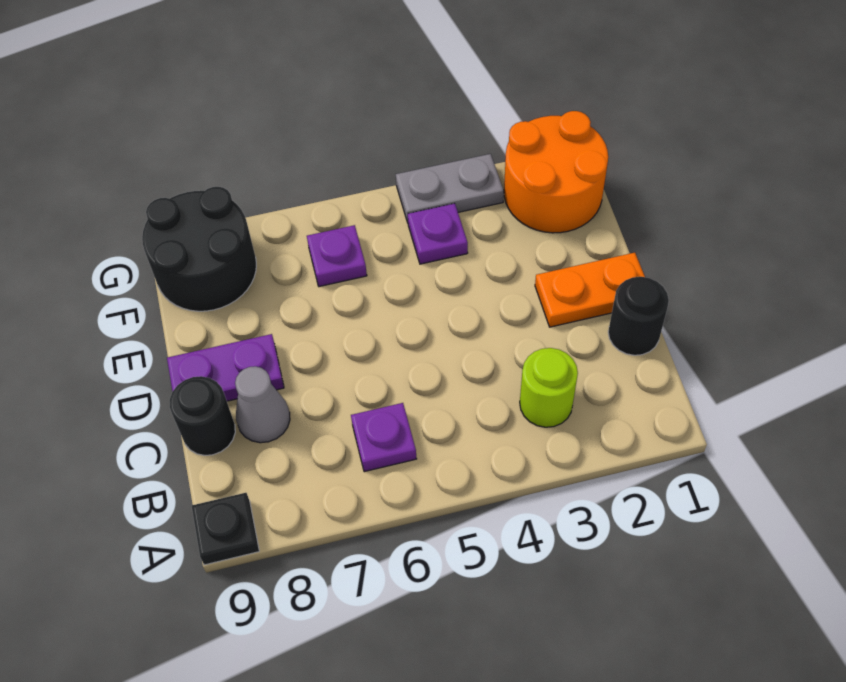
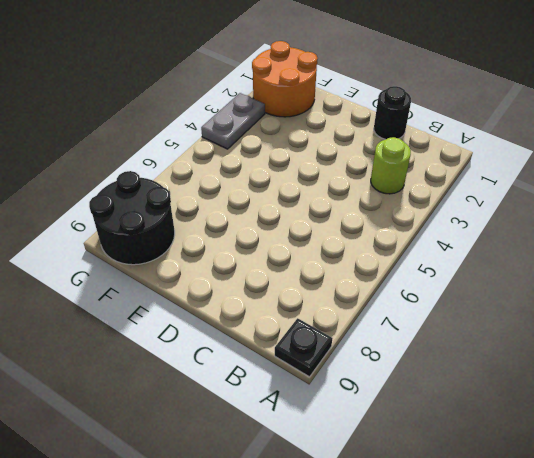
none -> purple 1x1 plate [351,403,417,472]
none -> grey 1x1 cone [235,366,290,443]
none -> black 1x1 round brick [170,376,235,455]

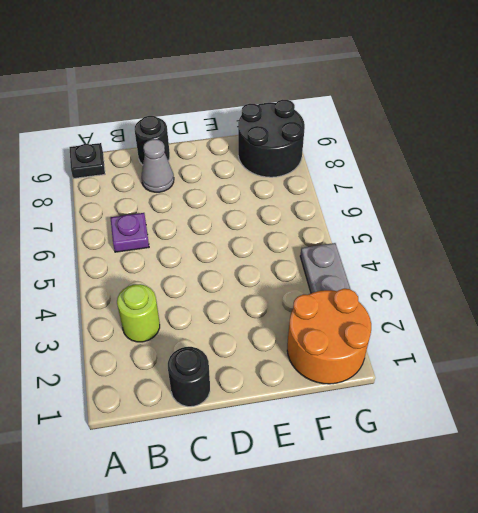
none -> orange 1x2 plate [535,253,645,327]
none -> purple 1x2 plate [167,334,284,401]
none -> purple 1x1 plate [408,203,468,264]

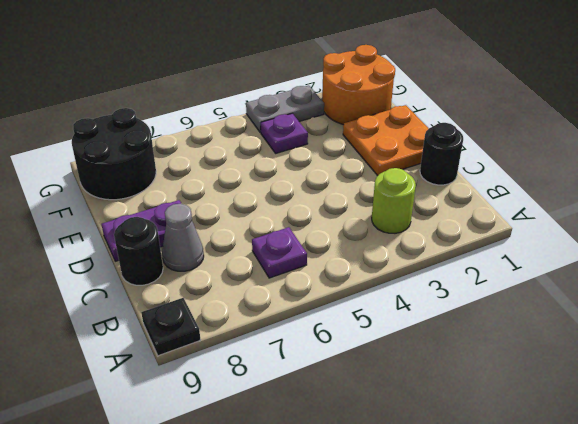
orange 2x2 plate [343,105,429,176] -> orange 1x2 plate [535,253,645,327]
none -> purple 1x1 plate [307,225,367,287]

